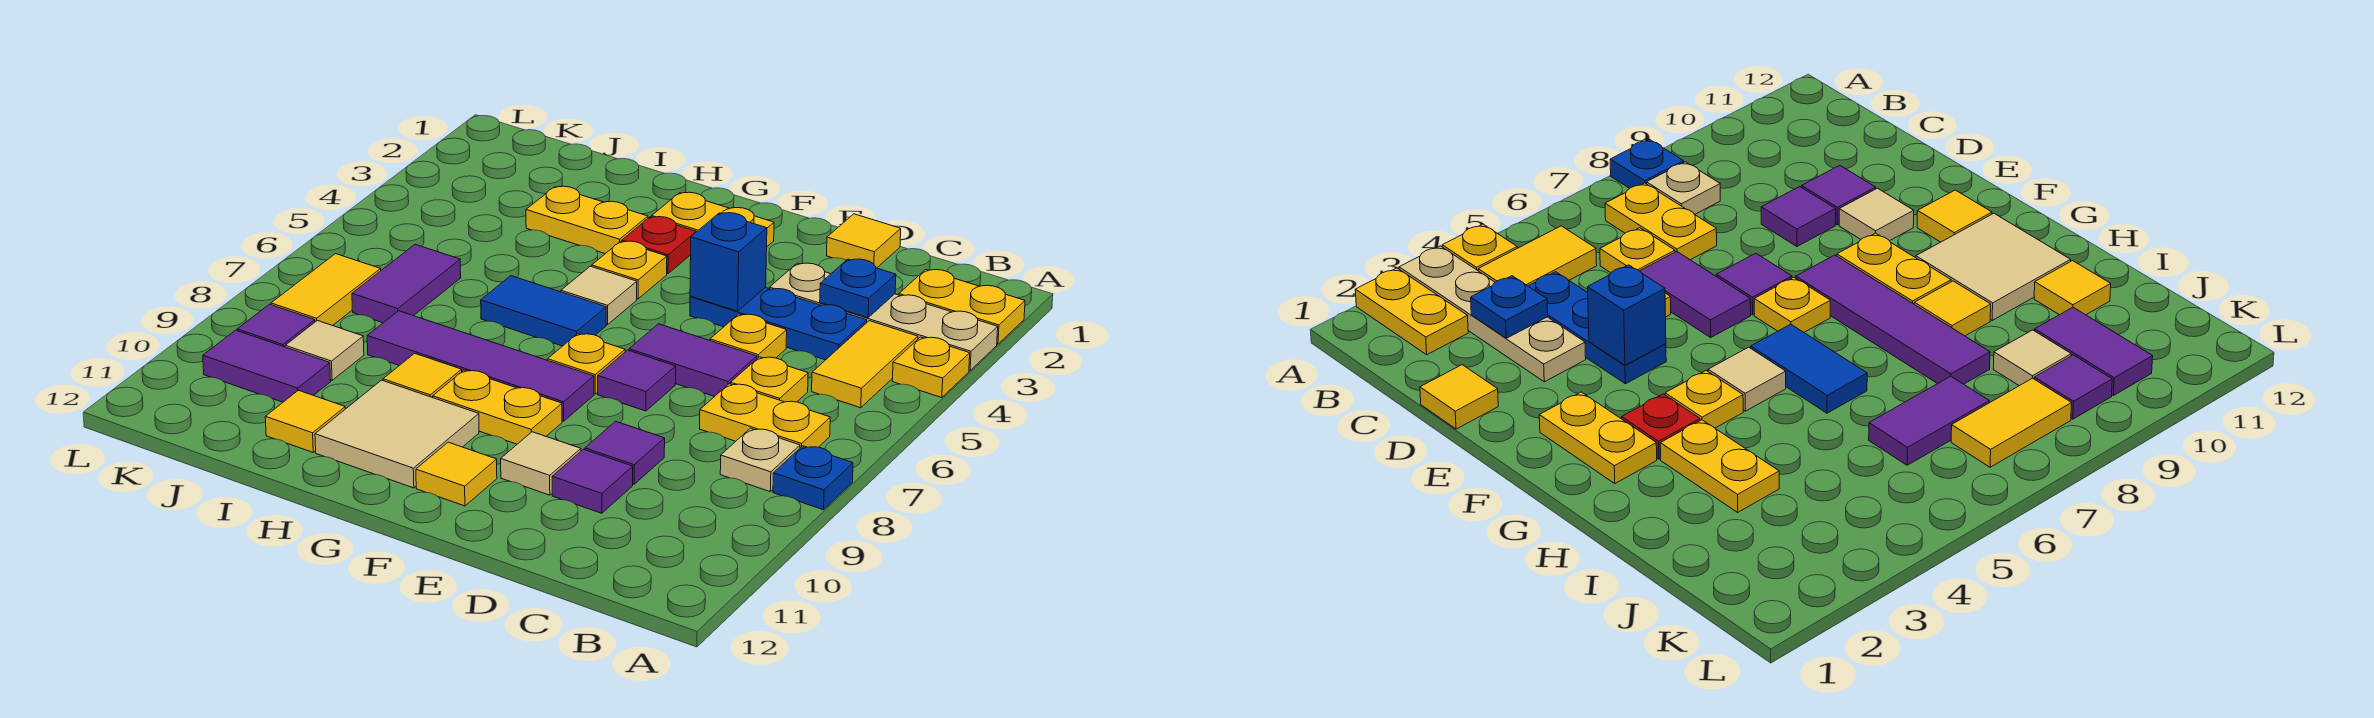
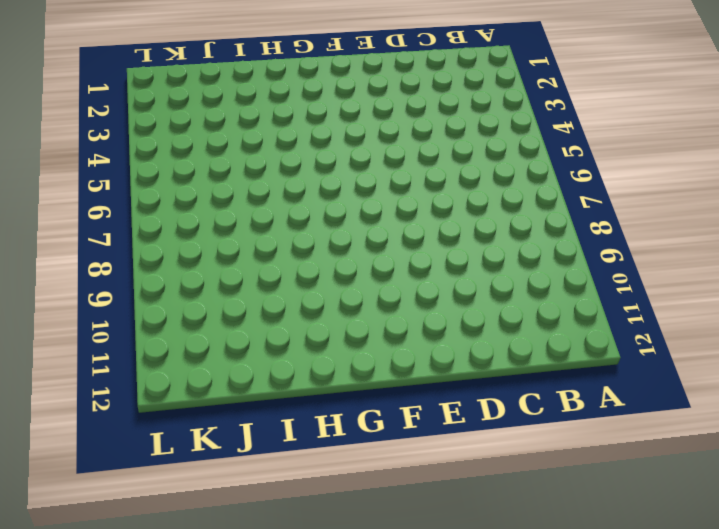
none -> yellow 1x2 plate [899,270,1025,344]
none -> tan 1x4 plate [769,263,998,371]
none -> yellow 1x1 plate [892,337,970,398]
none -> blue 1x1 plate [773,446,853,510]

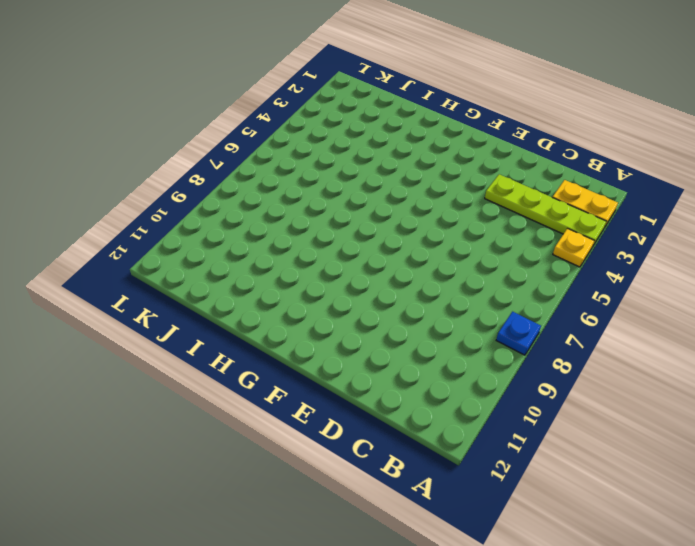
lime 1x4 plate [485,174,607,246] -> tan 1x4 plate [769,263,998,371]
none -> yellow 1x2 tile [812,321,918,408]
none -> yellow 1x2 plate [700,384,830,448]
none -> tan 1x1 plate [720,428,800,491]
none -> blue 1x3 plate [690,288,867,360]

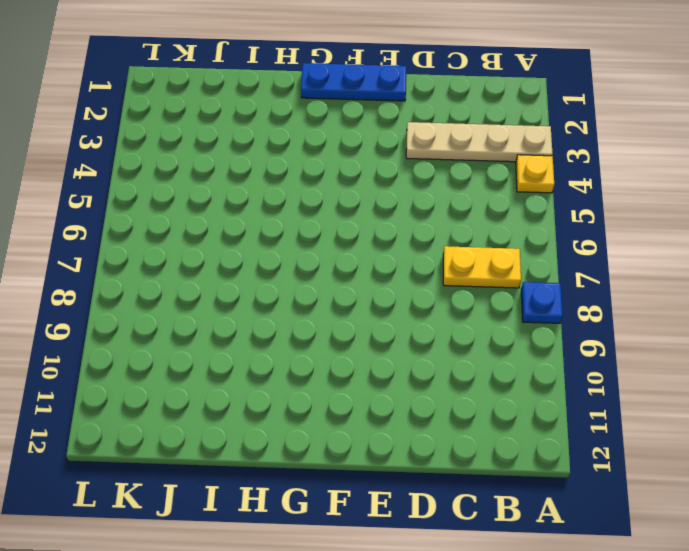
blue 1x3 plate [301,63,406,101] -> blue 1x3 plate moved to [690,288,867,360]
none -> yellow 1x2 plate [899,270,1025,344]
none -> yellow 1x2 tile [812,321,918,408]
none -> tan 1x1 plate [720,428,800,491]
none -> yellow 1x1 plate [731,357,808,402]

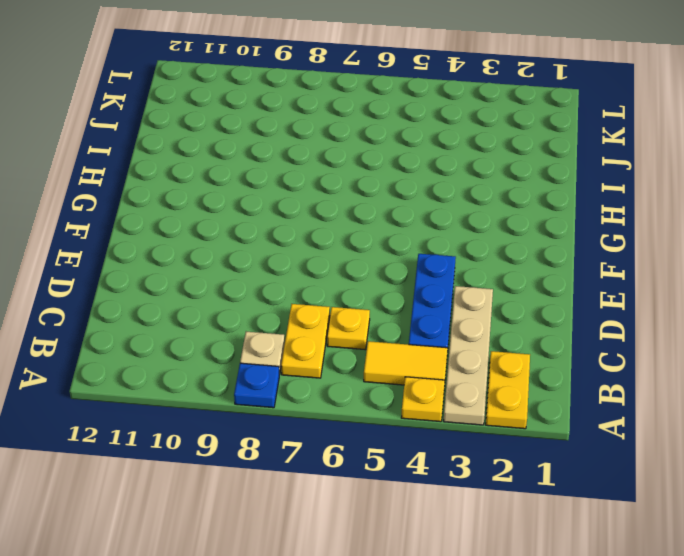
none -> yellow 1x1 tile [827,214,901,268]
none -> yellow 1x1 plate [710,314,787,358]
none -> purple 1x2 tile [629,324,757,397]
none -> purple 1x1 tile [585,421,665,484]

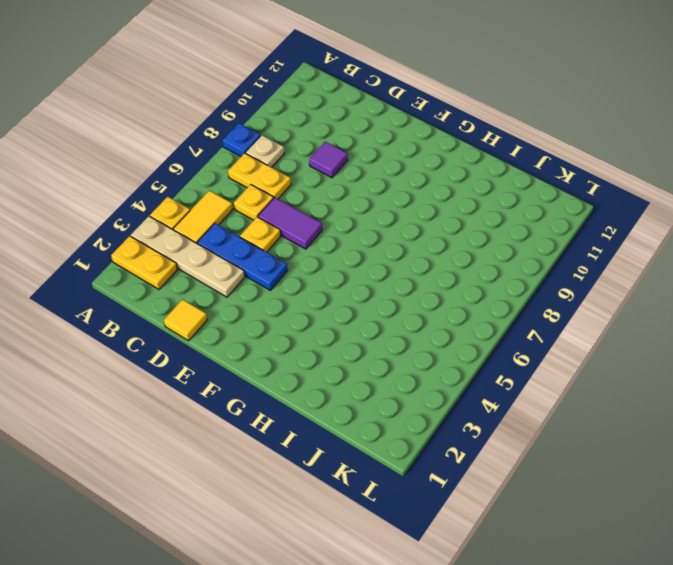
none -> purple 1x1 tile [552,449,633,513]
none -> purple 1x1 tile [598,350,676,411]
none -> tan 1x1 tile [501,432,581,495]
none -> yellow 1x2 plate [652,192,774,246]

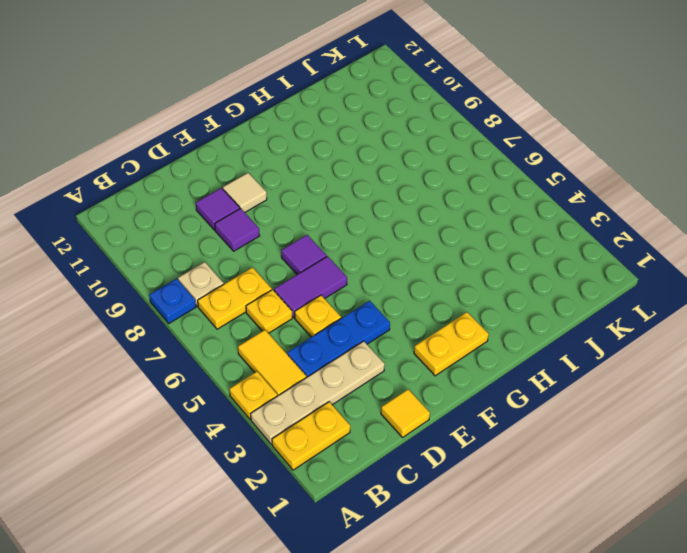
none -> yellow 1x1 plate [548,334,625,394]
none -> purple 1x4 tile [367,311,594,421]
none -> yellow 1x2 plate [433,370,562,444]
none -> yellow 1x1 tile [416,442,497,506]

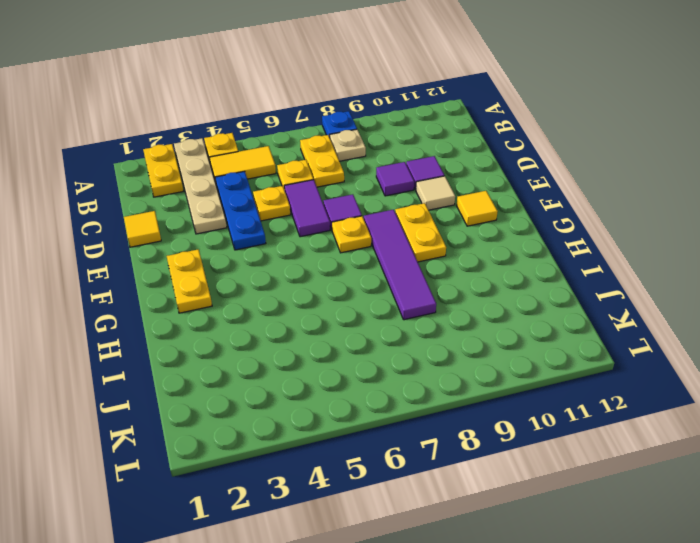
none -> red 1x1 plate [622,217,696,274]
none -> yellow 1x1 plate [592,241,667,299]
none -> tan 1x1 tile [561,266,637,325]
none -> blue 1x2 tile [481,276,606,346]

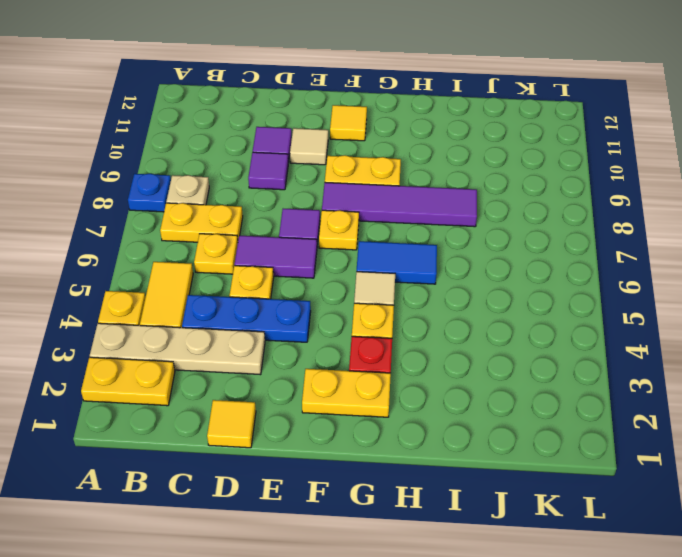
none -> tan 2x2 tile [315,380,479,488]
none -> yellow 1x2 plate [526,186,648,254]
none -> yellow 1x1 tile [383,353,462,397]
none -> yellow 1x1 tile [265,390,345,452]

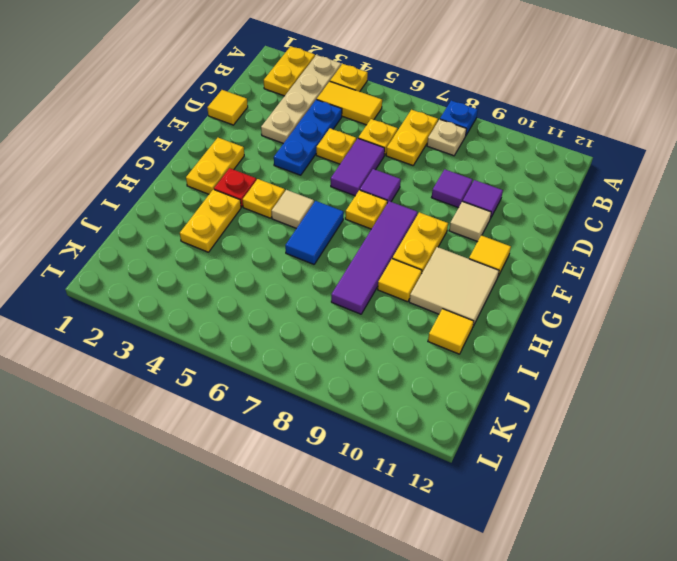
none -> purple 1x2 tile [352,244,461,323]
none -> tan 1x1 tile [285,321,364,380]
none -> purple 1x2 tile [203,330,331,402]
none -> yellow 1x2 tile [271,254,381,326]

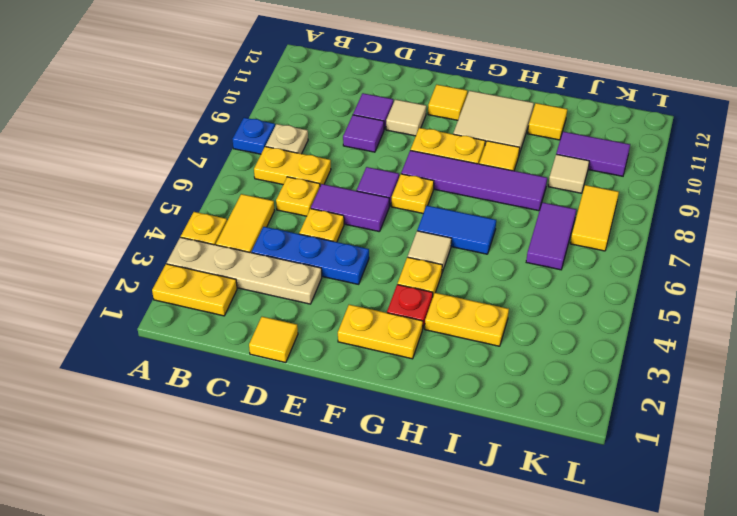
none -> purple 1x1 tile [237,304,315,347]
none -> blue 1x1 plate [820,259,896,318]
none -> blue 1x1 brick [690,213,767,311]

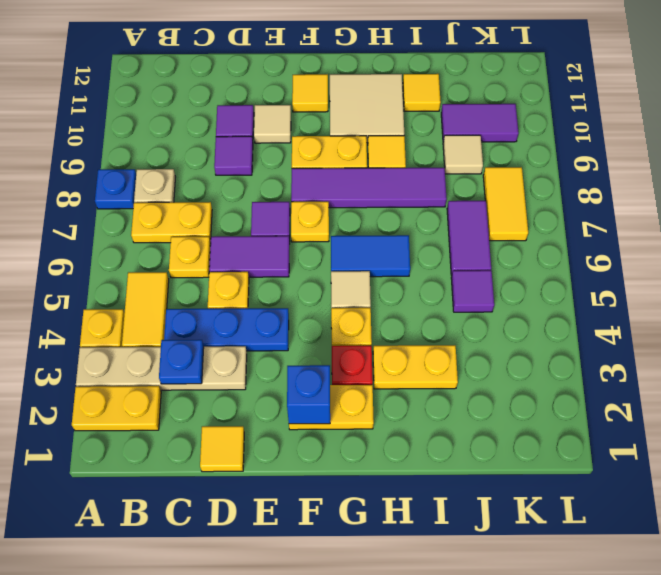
blue 1x1 brick [287,365,330,424] -> blue 1x1 brick moved to [690,213,767,311]
purple 1x1 tile [451,270,494,312] -> purple 1x1 tile moved to [237,304,315,347]

